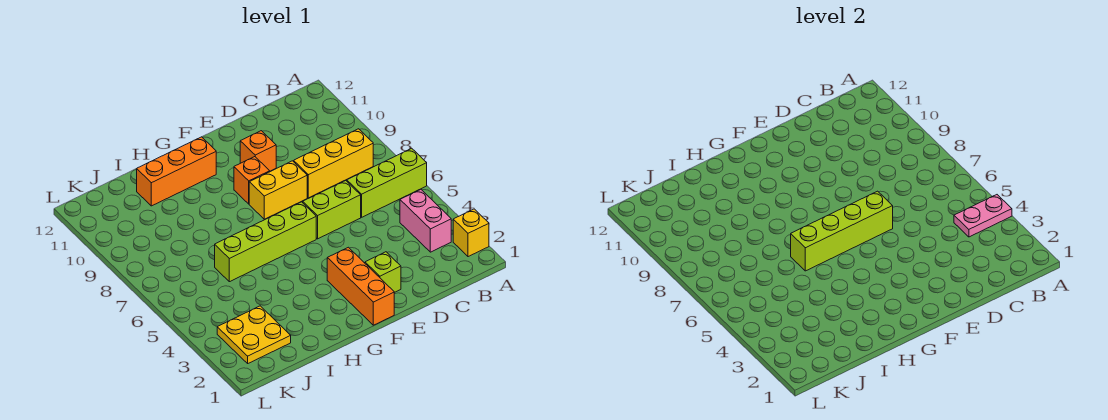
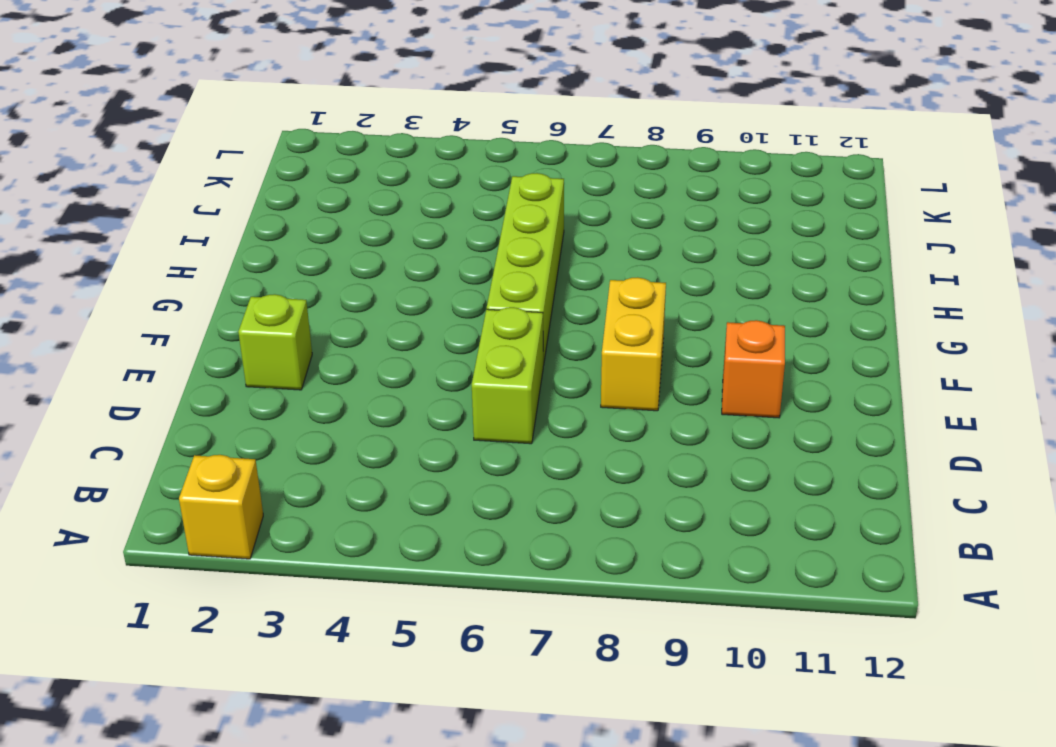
none -> lime 1x3 brick [347,148,427,217]
none -> pink 1x2 brick [400,190,451,252]
none -> yellow 1x3 brick [294,129,373,198]

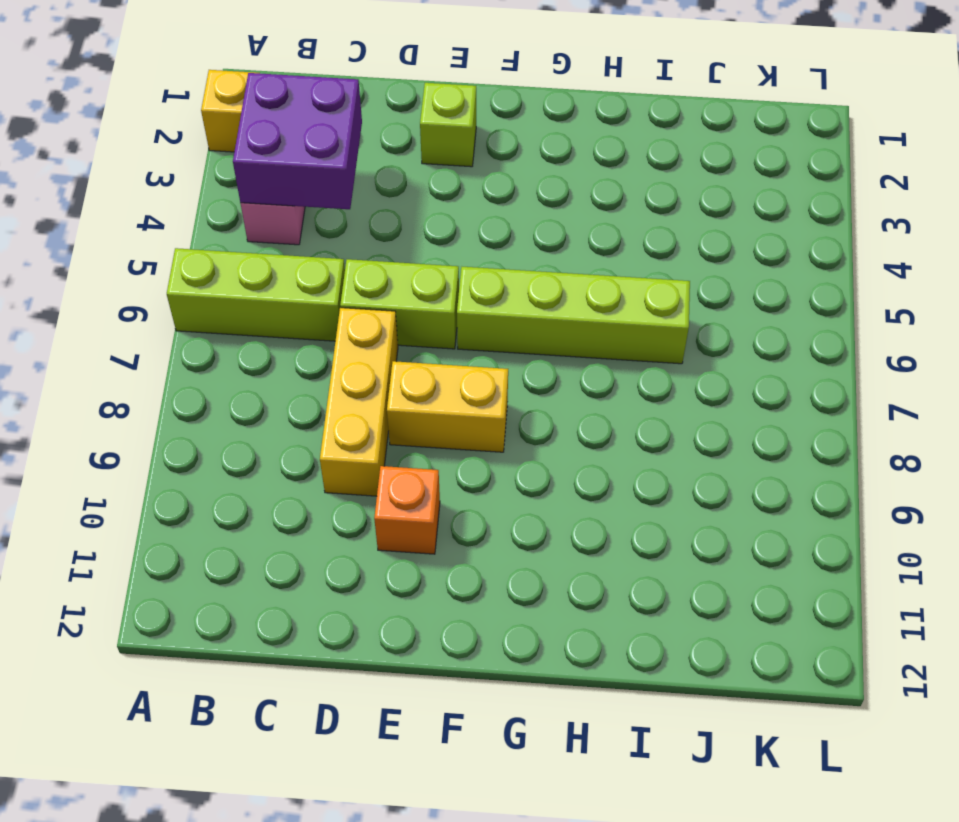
purple 2x2 brick [233,73,362,209] -> pink 1x2 plate [954,195,1012,237]
yellow 1x3 brick [320,308,398,496] -> yellow 1x3 brick turned to [294,129,373,198]
none -> orange 1x3 brick [327,247,394,325]
none -> orange 1x1 brick [234,157,270,204]
none -> orange 1x3 brick [137,137,216,206]

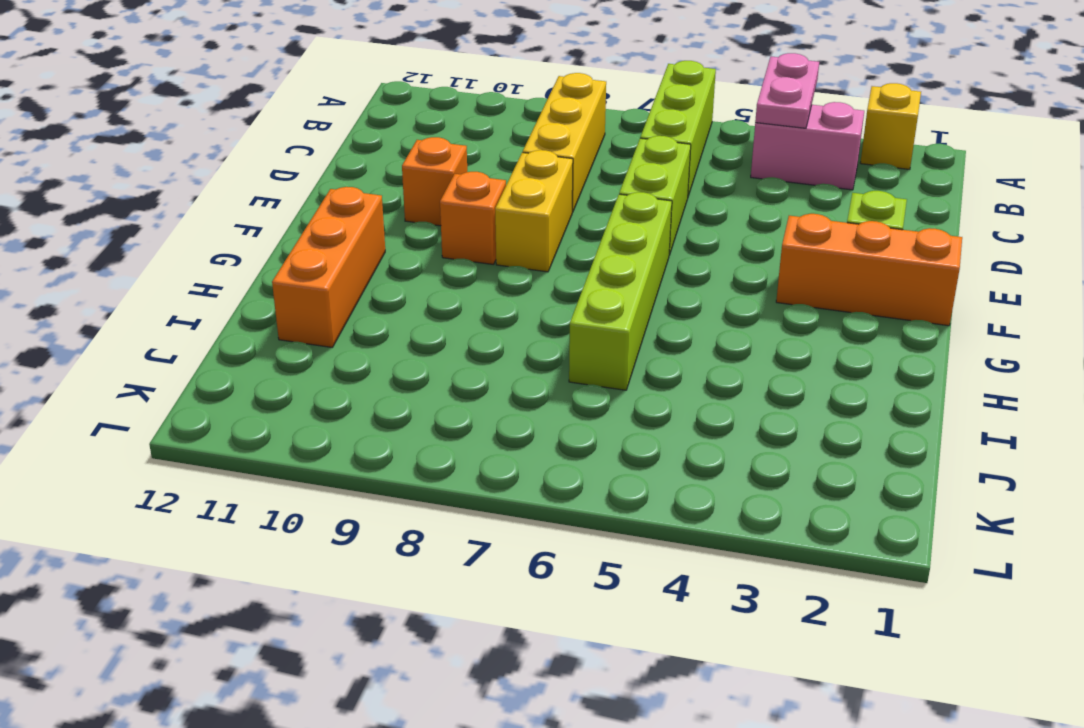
none -> yellow 2x2 plate [217,306,291,363]
none -> lime 1x4 brick [791,191,893,271]

